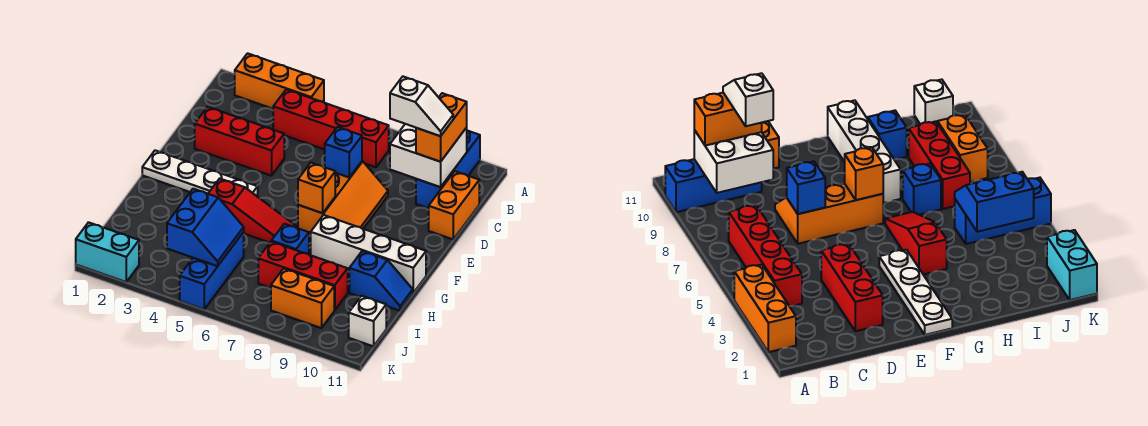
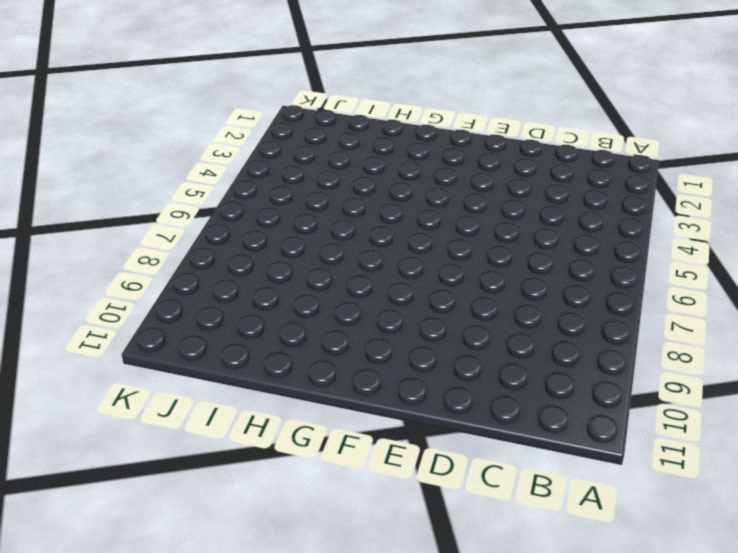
none -> orange 1x3 brick [235,53,324,109]
none -> blue 1x3 brick [416,131,480,208]
none -> red 1x4 brick [273,89,389,167]

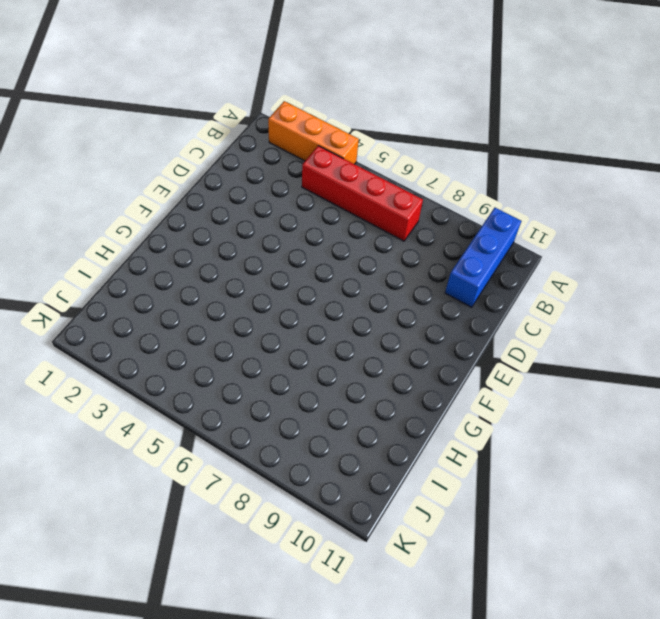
none -> orange 1x2 brick [429,171,479,239]
none -> red 1x3 brick [195,107,284,176]
none -> orange 2x3 slope [298,161,388,234]

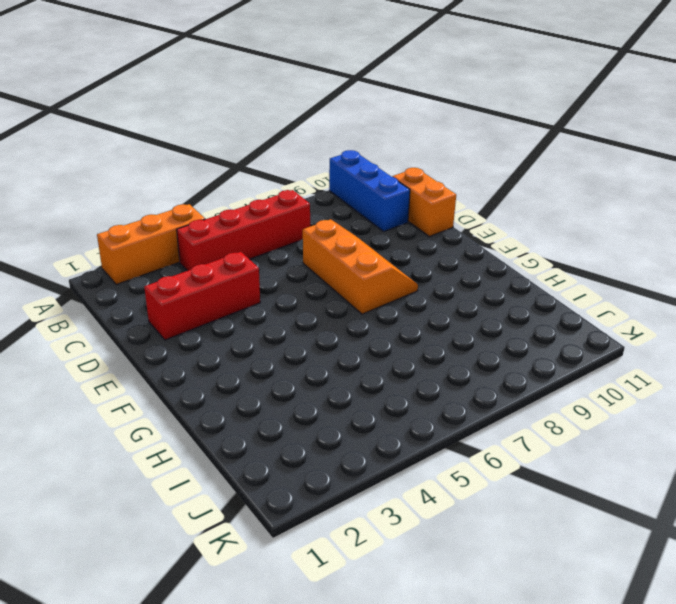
none -> white 1x4 plate [142,150,258,196]
none -> red 1x3 slope [208,179,296,243]
none -> white 1x4 brick [311,215,426,293]

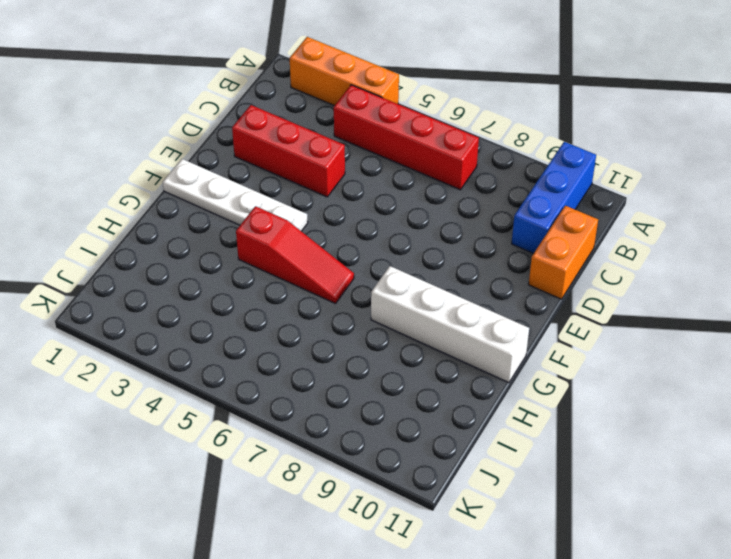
none -> orange 2x3 slope [298,161,388,234]
none -> blue 1x1 brick [271,224,309,254]
none -> blue 1x2 slope [349,251,413,311]

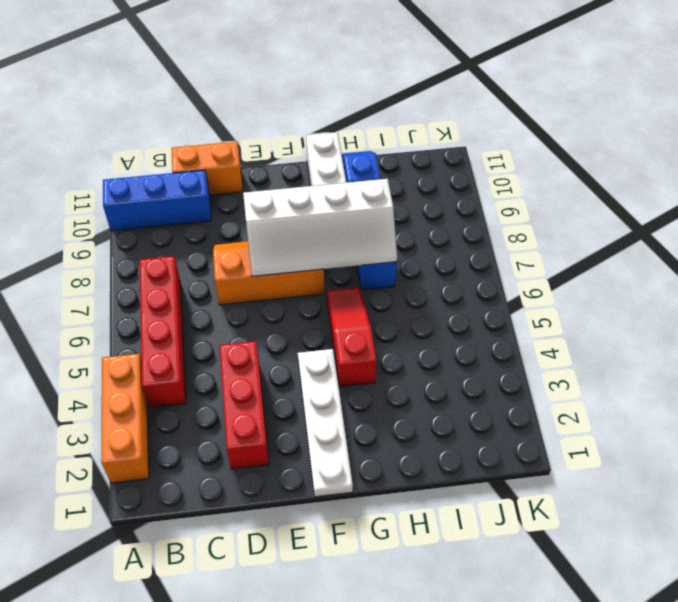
white 2x4 slope [243,179,397,276] -> orange 1x1 brick [298,163,335,213]
none -> blue 1x3 brick [180,232,244,309]
none -> red 1x3 brick [258,242,348,310]
none -> orange 1x2 brick [271,268,334,328]

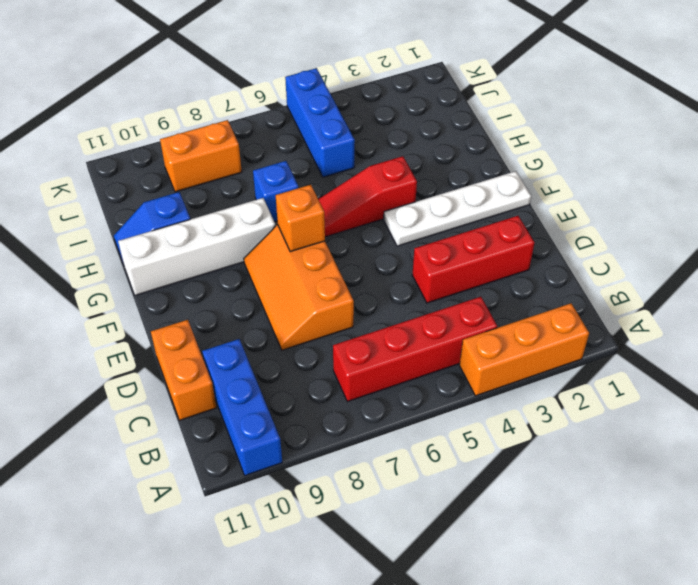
none -> red 1x3 brick [258,242,348,310]
none -> white 1x1 brick [349,296,386,346]
none -> cyan 1x2 brick [76,222,139,282]

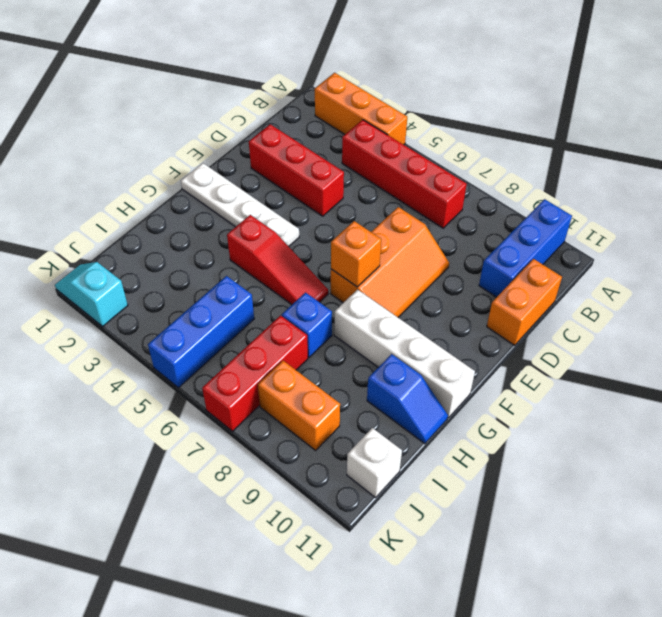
red 1x3 brick [202,316,308,431] -> red 1x3 brick turned to [258,242,348,310]
cyan 1x2 slope [55,262,128,326] -> cyan 1x2 brick [76,222,139,282]
none -> white 2x2 brick [390,124,467,187]
none -> blue 1x1 brick [325,127,362,177]
none -> blue 2x2 slope [167,189,244,266]

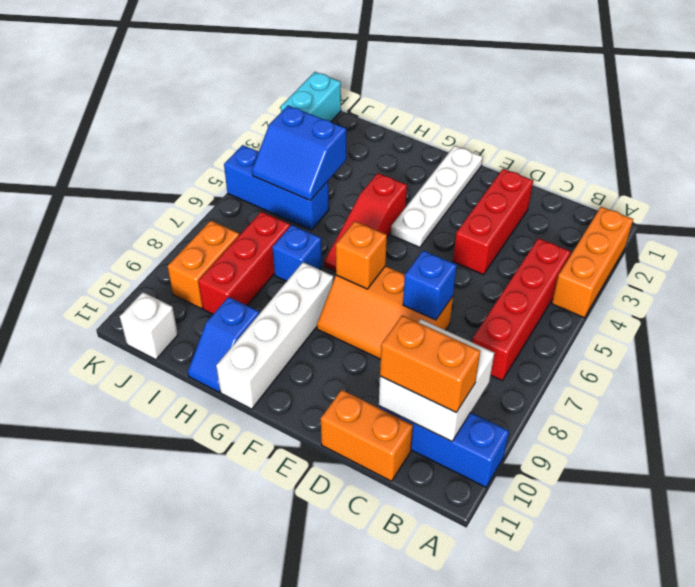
none -> white 1x2 slope [390,77,453,136]

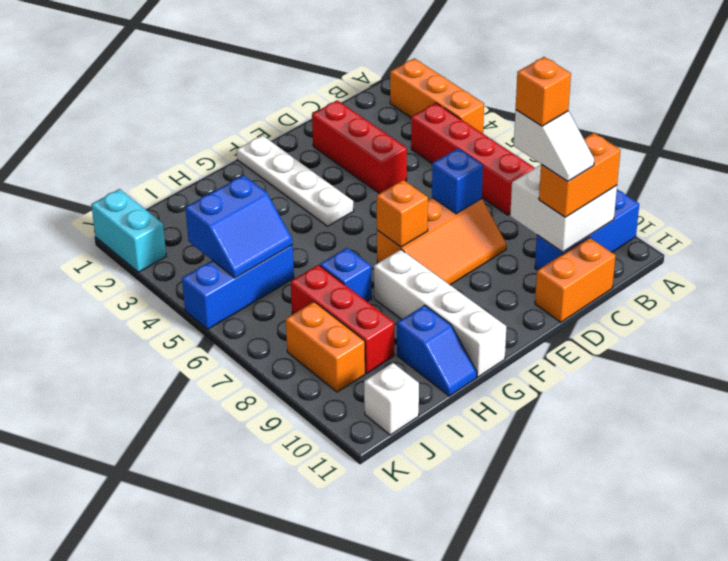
orange 1x1 brick [516,57,571,126] -> none
none -> red 1x3 slope [208,179,296,243]

